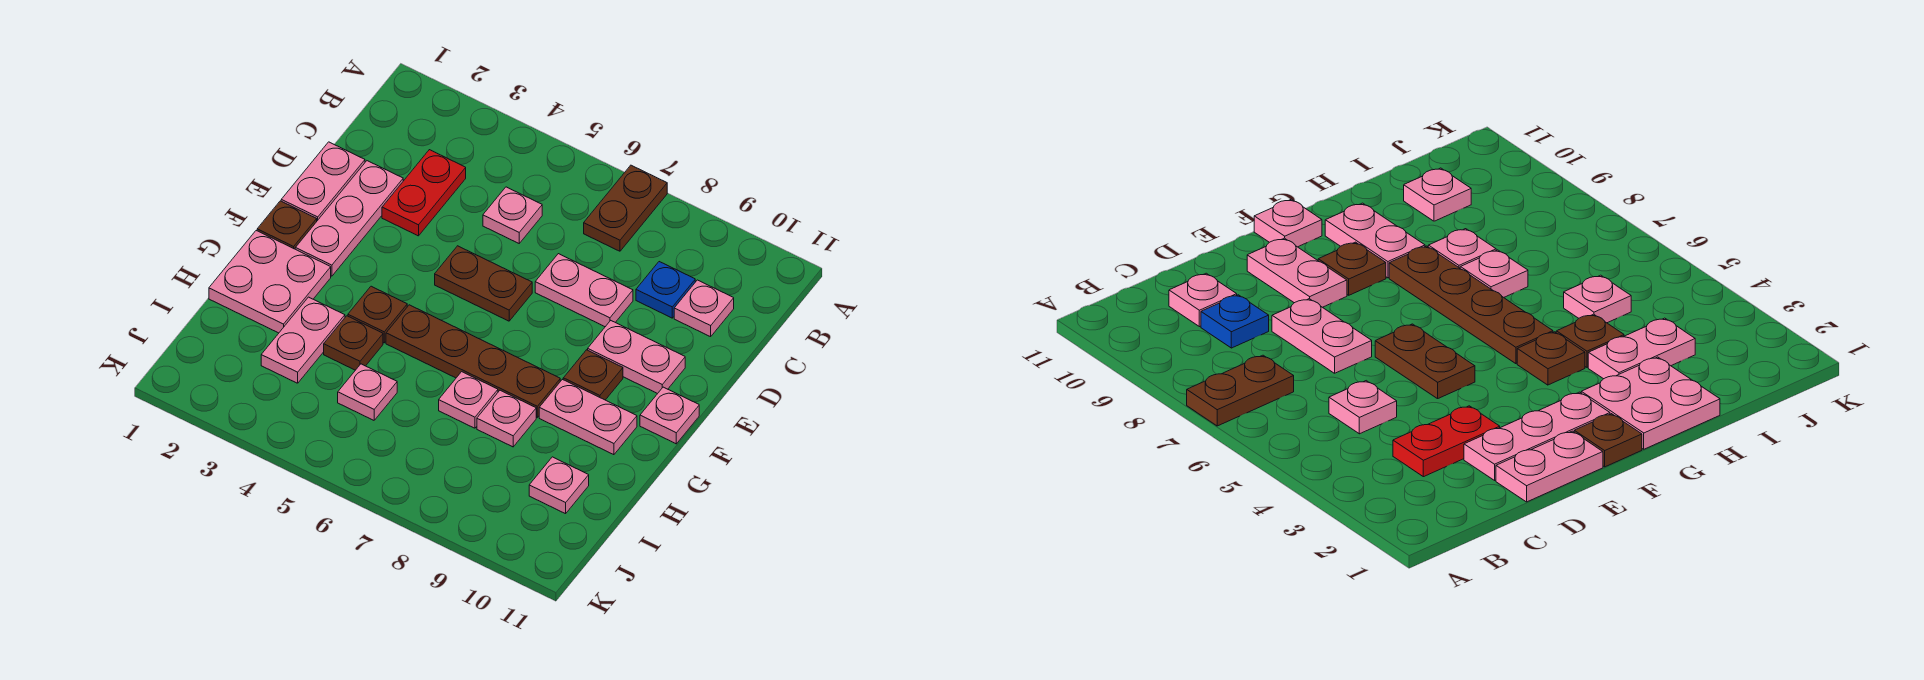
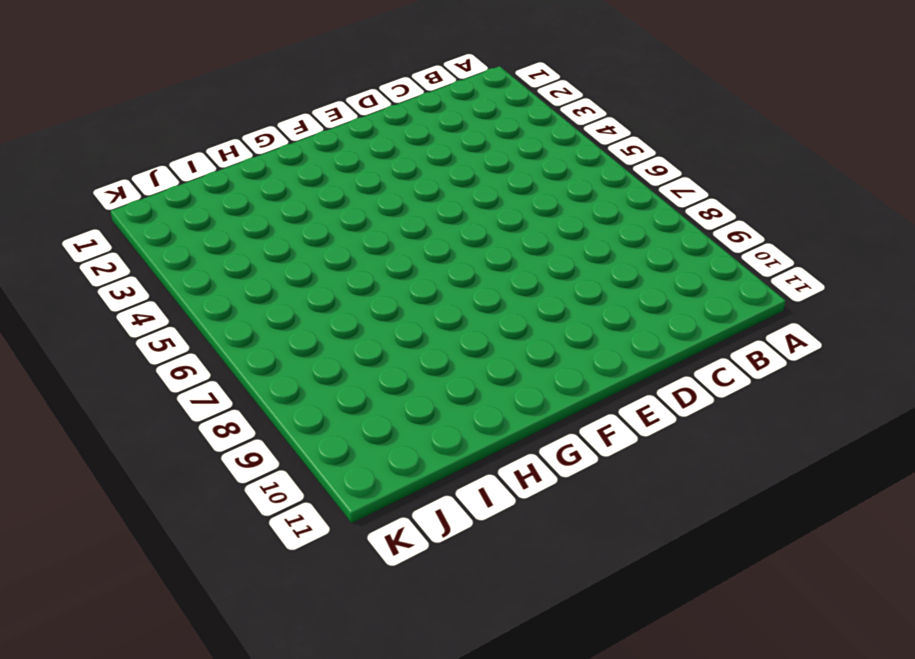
none -> brown 1x2 plate [584,165,667,251]
none -> red 1x2 plate [382,150,466,236]
none -> pink 1x1 plate [483,187,542,243]

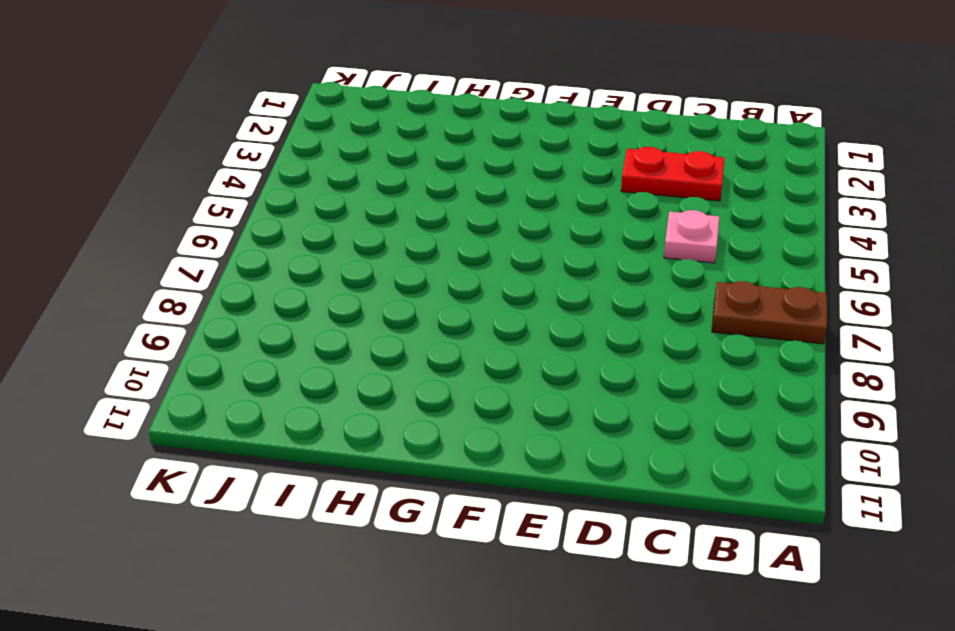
none -> blue 1x1 plate [636,262,695,318]
none -> pink 1x1 plate [674,280,734,337]
none -> pink 1x2 plate [281,142,365,221]

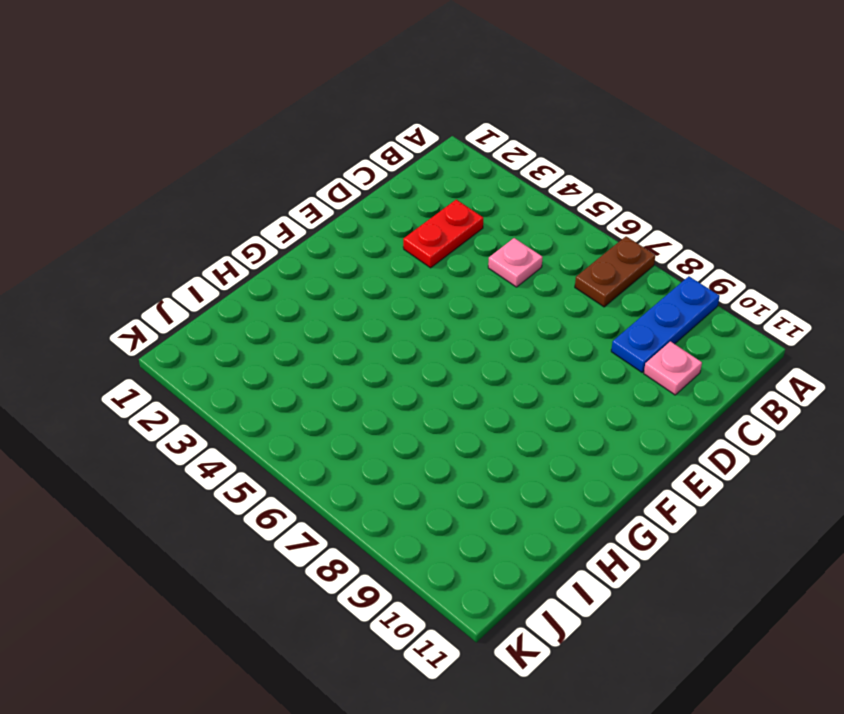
blue 1x3 plate [611,276,720,372] -> blue 1x1 plate [636,262,695,318]
none -> pink 1x2 plate [281,142,365,221]
none -> pink 1x3 plate [295,161,403,276]
none -> pink 1x2 plate [535,254,633,327]

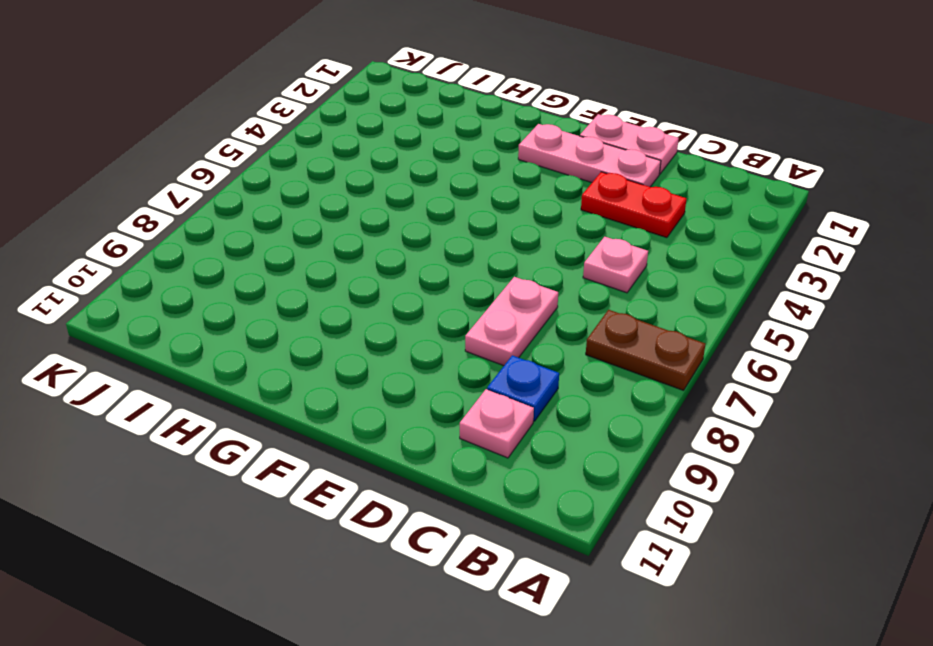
none -> brown 1x2 plate [435,246,532,321]
none -> pink 1x2 plate [588,321,685,394]
none -> brown 1x1 plate [257,201,317,249]

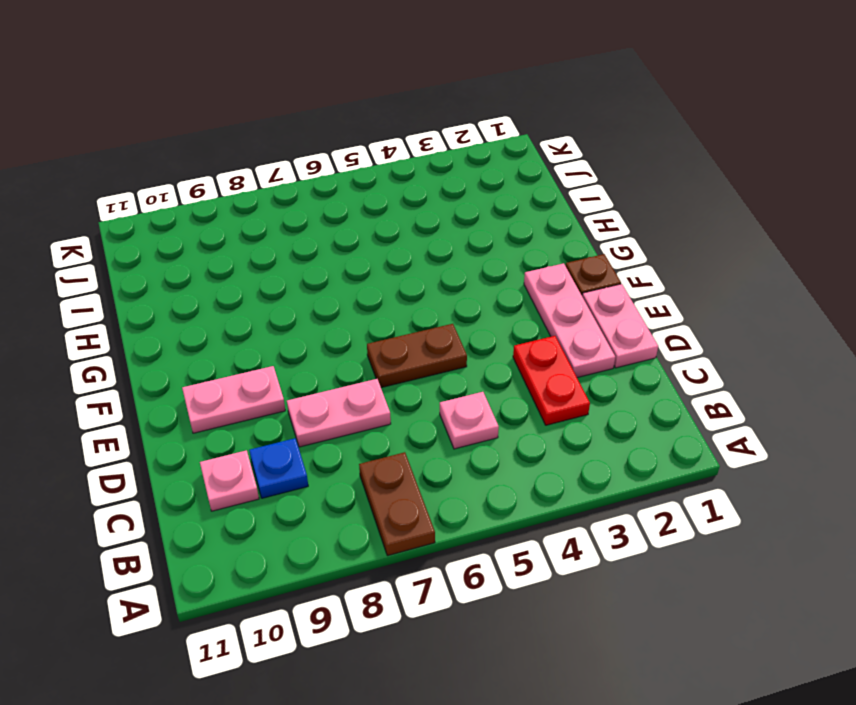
none -> brown 1x1 plate [563,350,623,400]
none -> pink 1x1 plate [640,387,699,444]
none -> pink 2x2 plate [209,231,331,333]

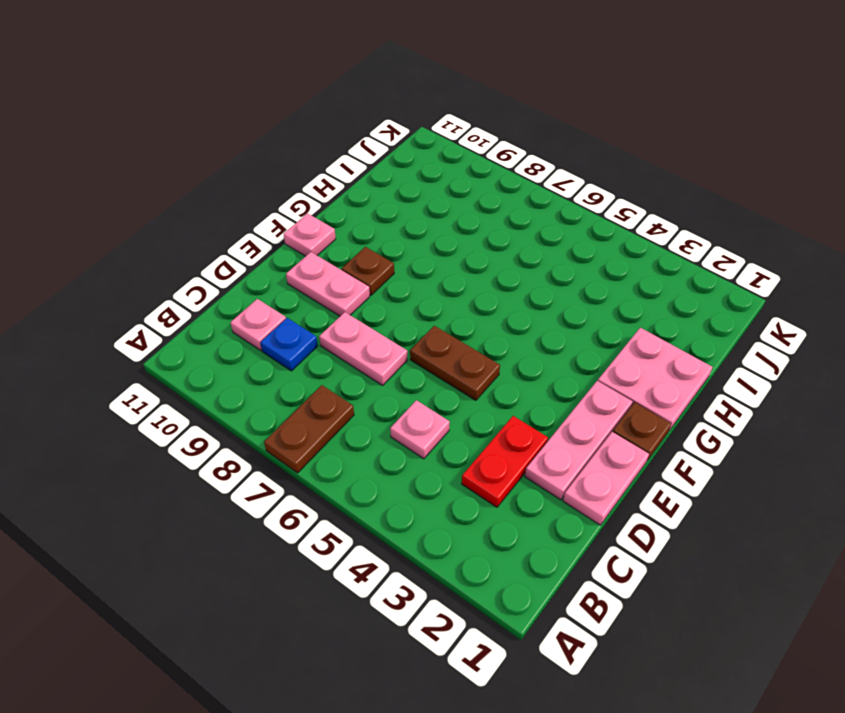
none -> brown 1x1 plate [348,286,407,343]
none -> brown 1x4 plate [386,305,560,417]
none -> pink 1x2 plate [539,379,637,455]

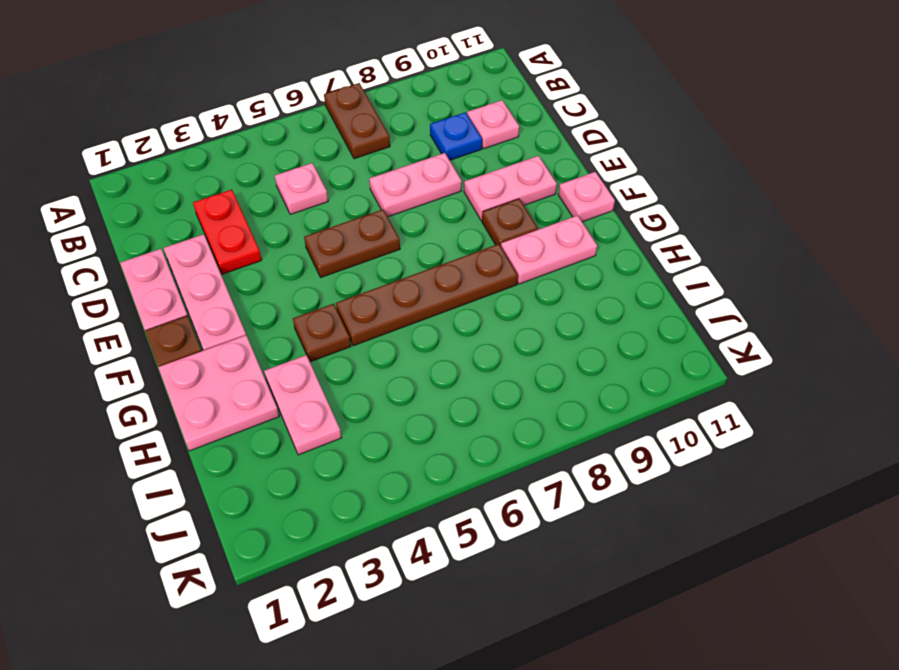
none -> brown 1x1 plate [324,316,383,370]
none -> pink 1x1 plate [439,372,498,428]
none -> pink 1x1 plate [477,390,536,447]

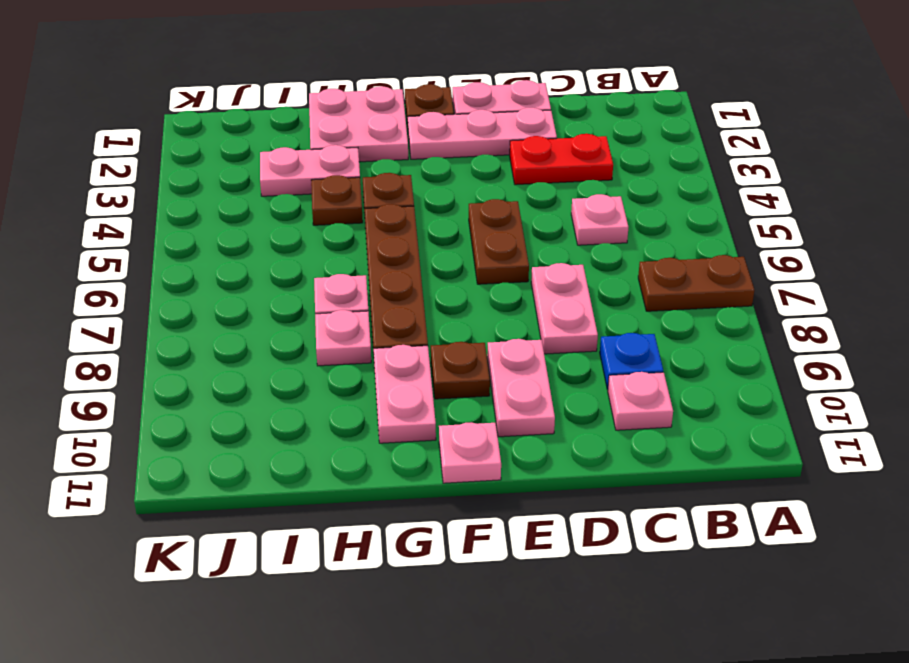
none -> pink 1x1 plate [338,364,397,420]
none -> pink 1x1 plate [529,457,589,514]

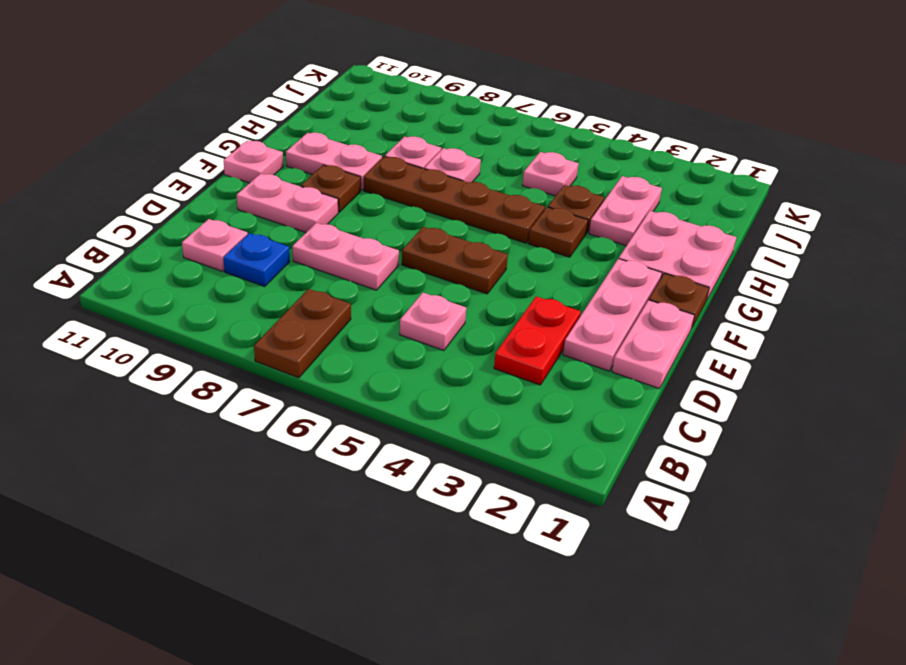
none -> pink 1x1 plate [529,457,589,514]

